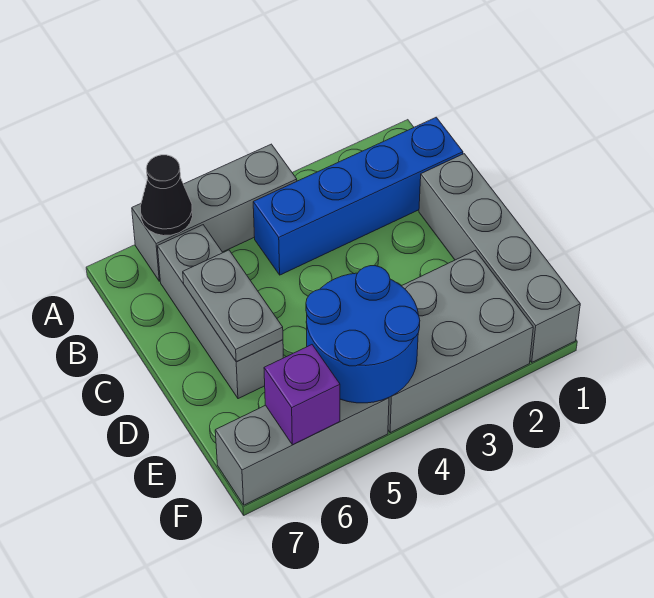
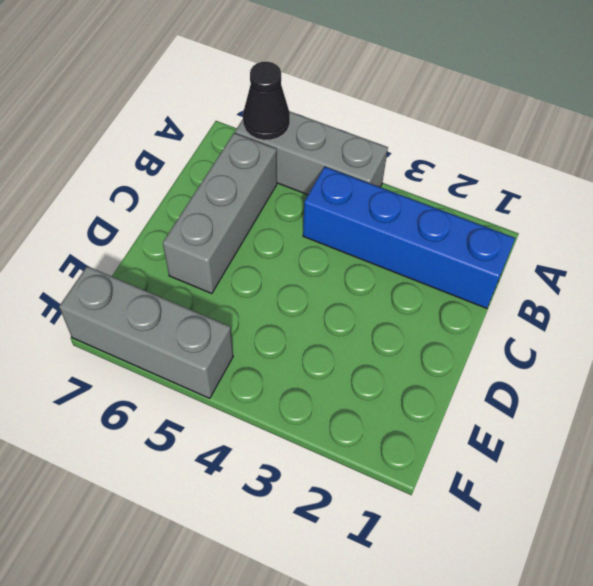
none -> grey 1x4 brick [419,154,580,362]
none -> grey 2x3 brick [388,251,533,433]

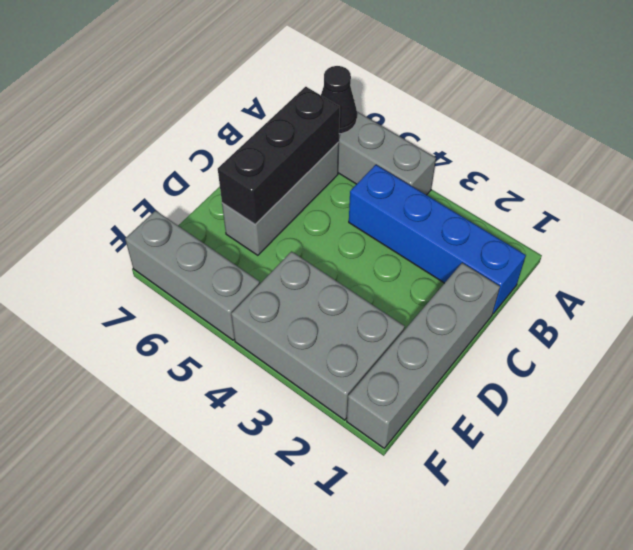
black 1x3 brick [218,87,340,224] -> grey 1x2 plate [183,250,283,362]
none -> blue 2x2 round brick [306,266,420,403]
none -> purple 1x1 brick [264,345,340,445]

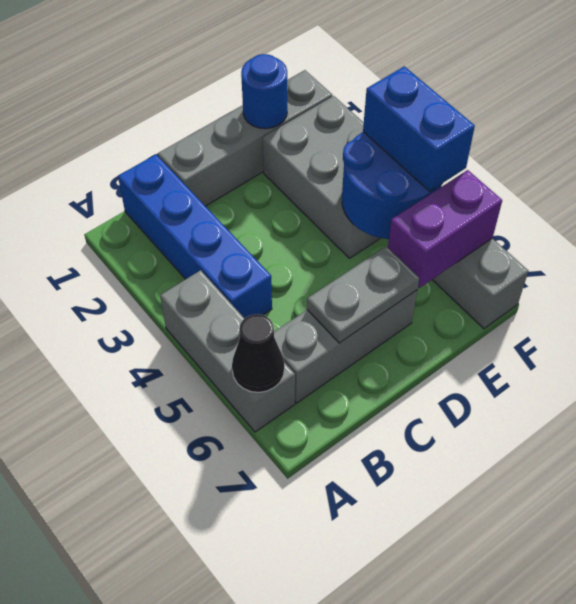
blue 1x1 round brick [241,54,287,129] -> none
purple 1x2 brick [388,170,502,288] -> purple 1x1 brick [264,345,340,445]
blue 1x2 brick [363,66,475,191] -> none

